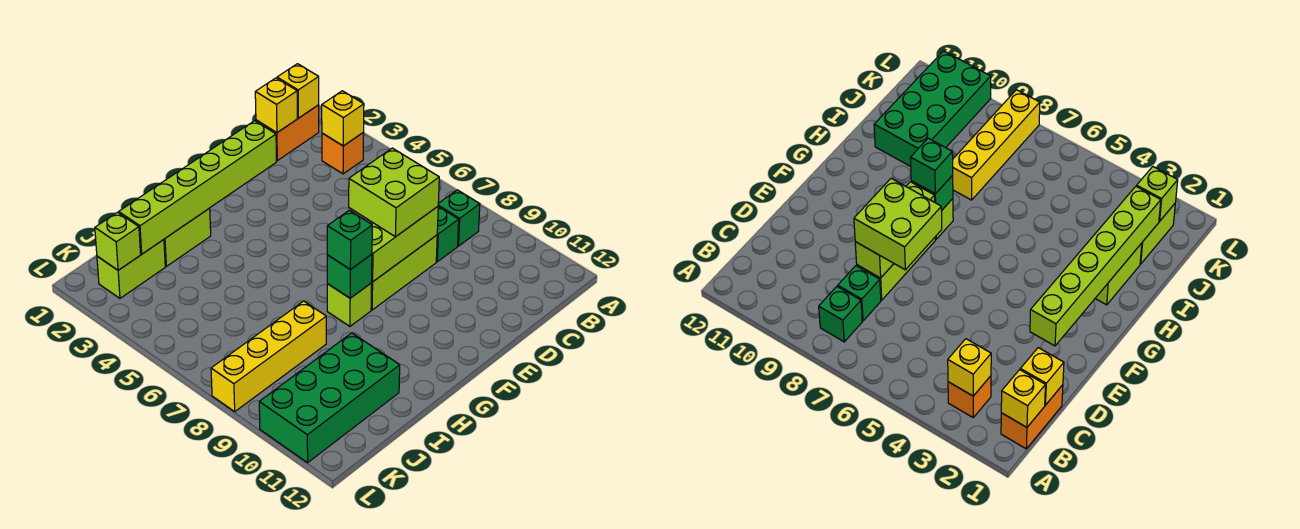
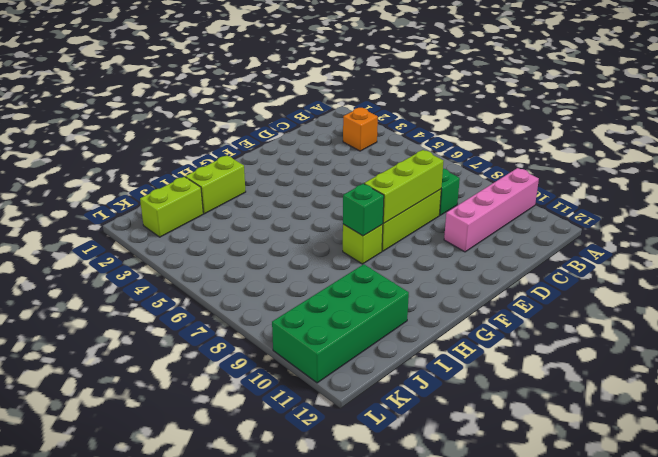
pink 1x4 brick [444,168,539,252] -> none
none -> orange 1x2 brick [256,105,319,161]
none -> green 1x1 brick [438,190,480,246]
none -> yellow 1x4 brick [211,301,326,412]

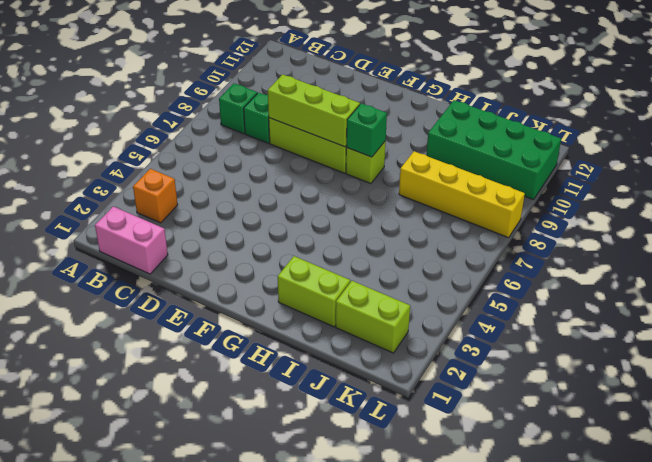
pink 1x2 brick [95,206,168,274] -> orange 1x2 brick [256,105,319,161]
none -> yellow 1x1 brick [277,64,319,118]
none -> yellow 1x1 brick [322,91,364,146]
none -> yellow 1x1 brick [255,78,297,133]

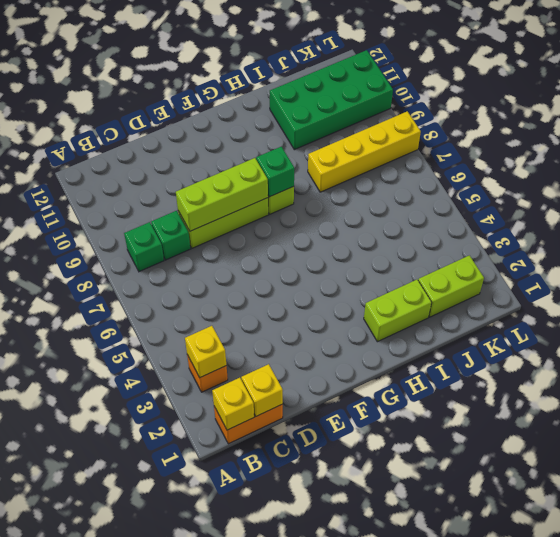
none -> lime 1x6 brick [119,121,276,254]
none -> lime 1x1 brick [95,212,141,270]
none -> lime 2x2 brick [349,148,439,237]

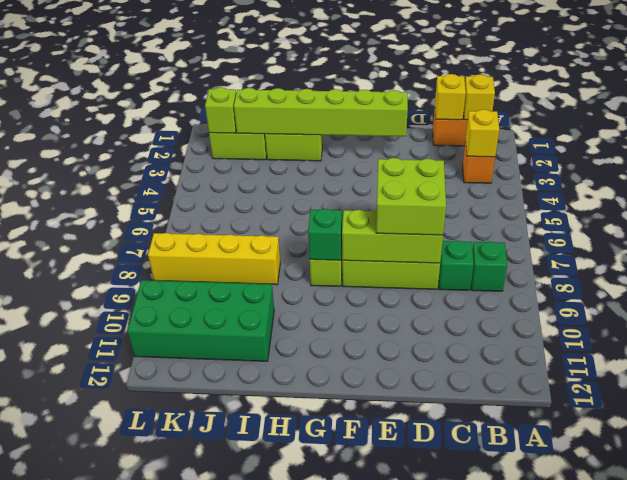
none -> green 1x1 brick [327,210,372,269]

